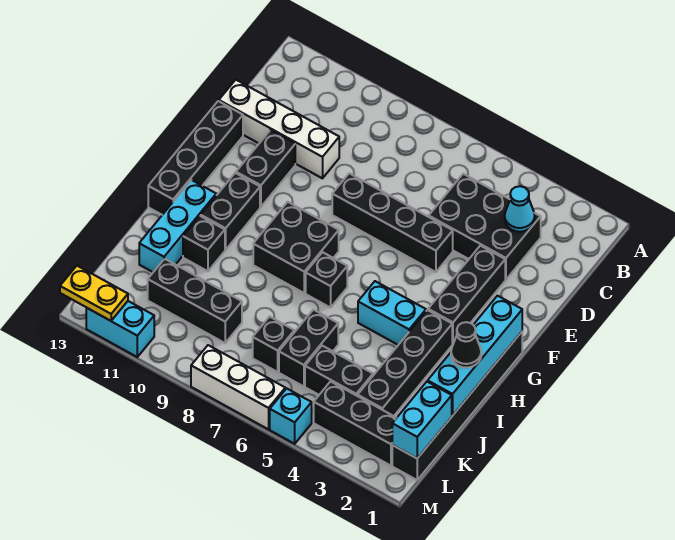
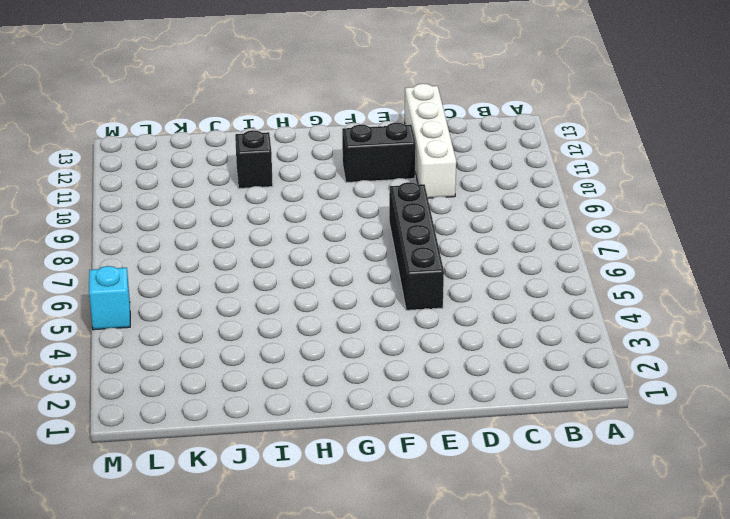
none -> black 2x3 brick [429,174,541,279]
none -> black 1x3 brick [428,246,505,344]
none -> black 1x4 brick [148,101,243,215]

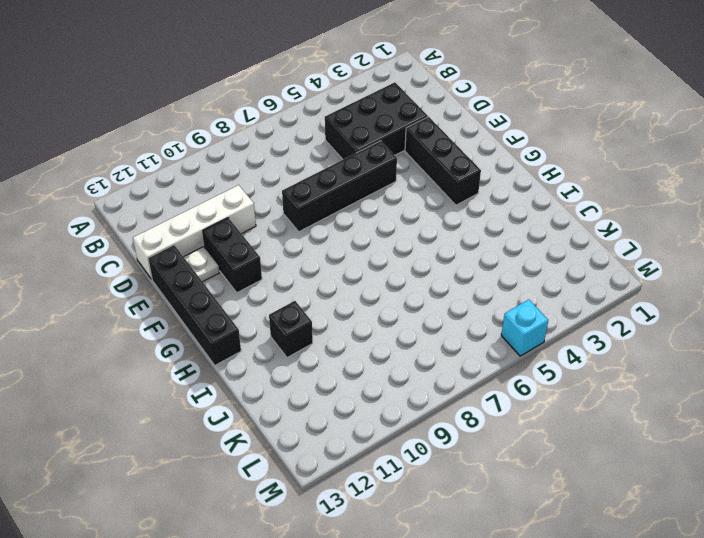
white 1x1 plate [184,247,219,282] -> none
none -> black 1x6 brick [392,332,522,480]
none -> black 2x2 brick [253,202,339,293]
none -> black 1x2 brick [201,173,260,250]

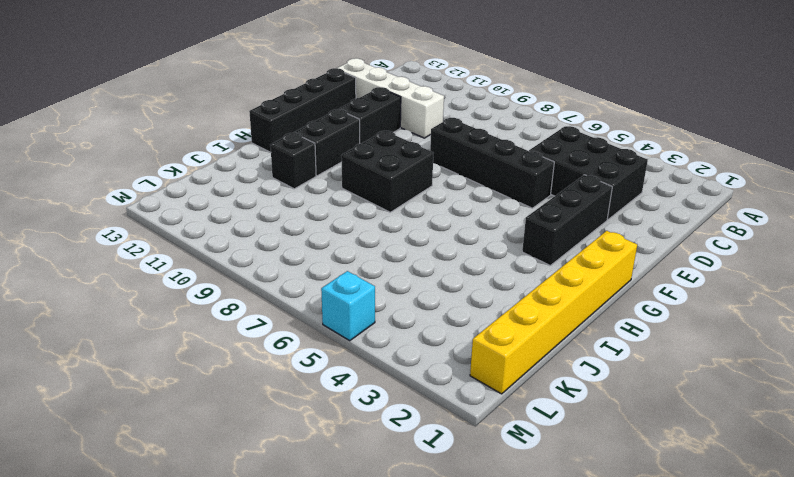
yellow 1x6 brick [470,231,637,394] -> black 1x6 brick [392,332,522,480]
none -> black 1x4 brick [358,310,452,416]
none -> cyan 1x2 brick [358,281,426,345]
none -> black 1x1 brick [306,252,347,308]

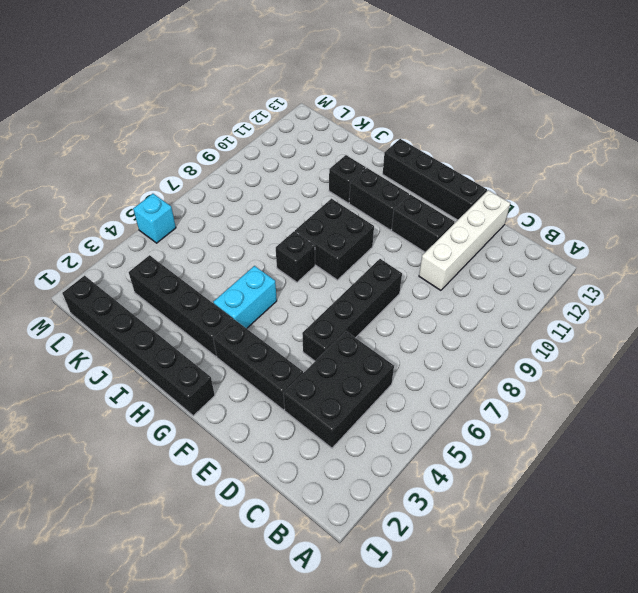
none -> cyan 1x3 brick [139,180,216,272]
none -> black 1x2 brick [279,310,338,386]
none -> black 1x2 brick [305,346,373,396]

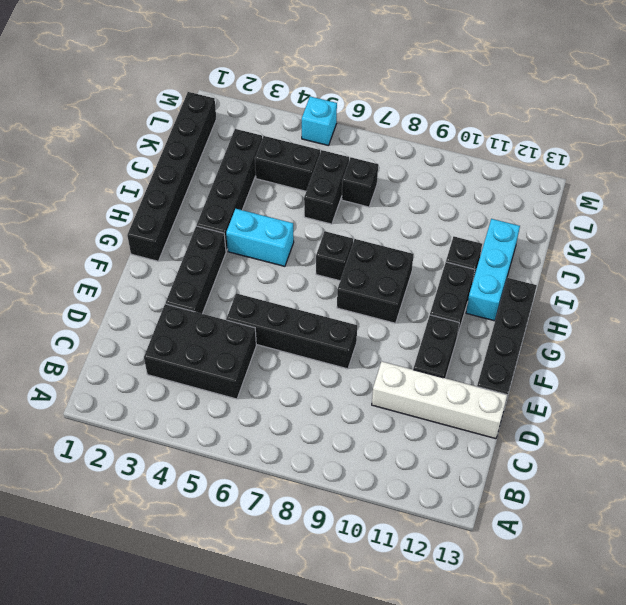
none -> black 1x3 brick [148,259,242,343]
none -> black 1x3 brick [314,381,396,466]
none -> white 1x3 brick [191,345,285,429]

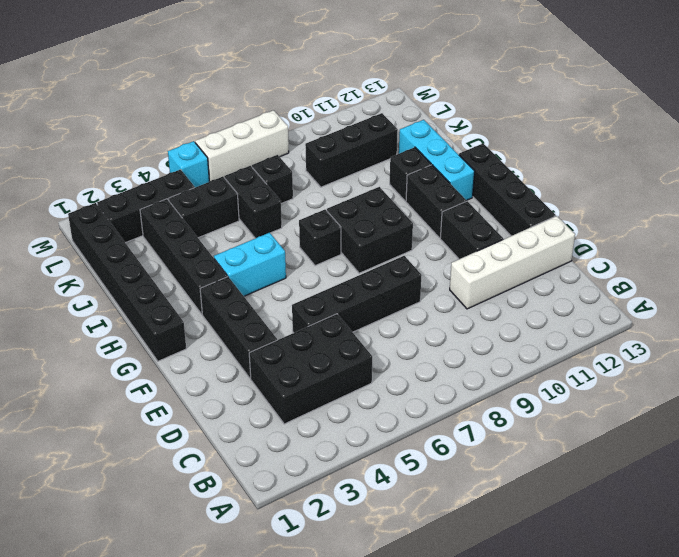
none -> cyan 1x2 brick [86,301,154,357]
none -> cyan 1x1 cone [505,186,535,232]
none -> cyan 1x4 brick [428,296,522,415]

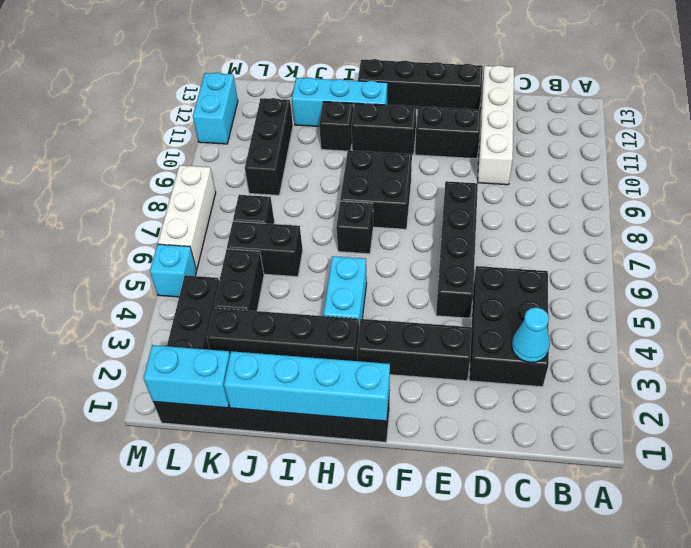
none -> yellow 1x2 plate [60,266,128,321]
none -> black 1x1 cone [451,322,481,368]

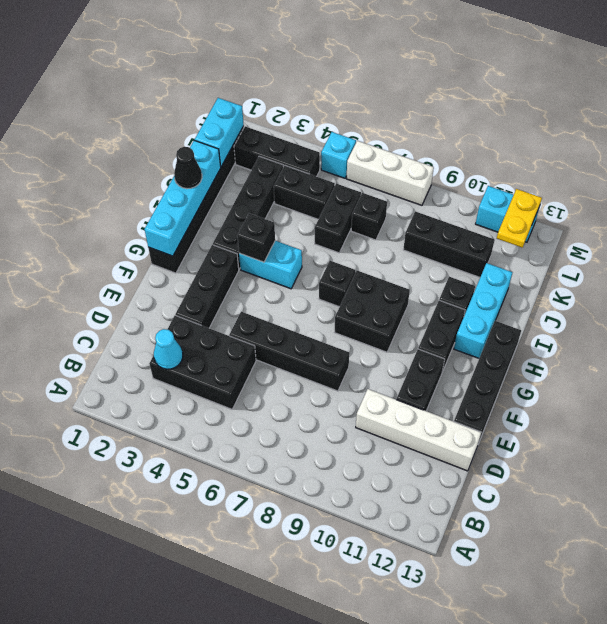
black 1x1 brick [237,213,275,262] -> none
yellow 1x2 plate [497,189,542,248] -> yellow 1x2 plate turned to [60,266,128,321]

